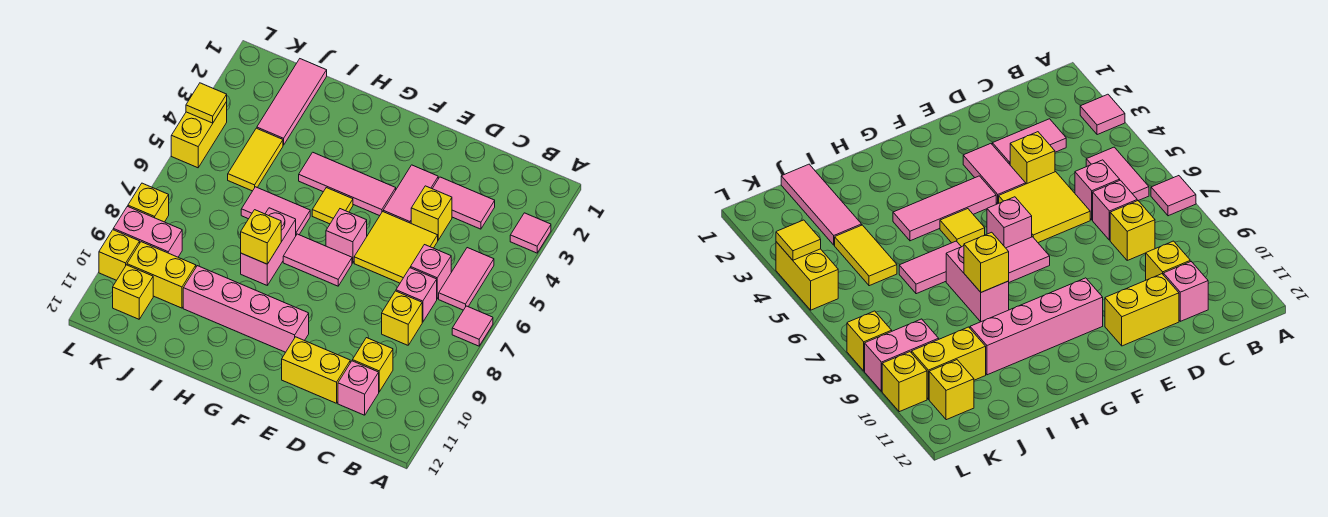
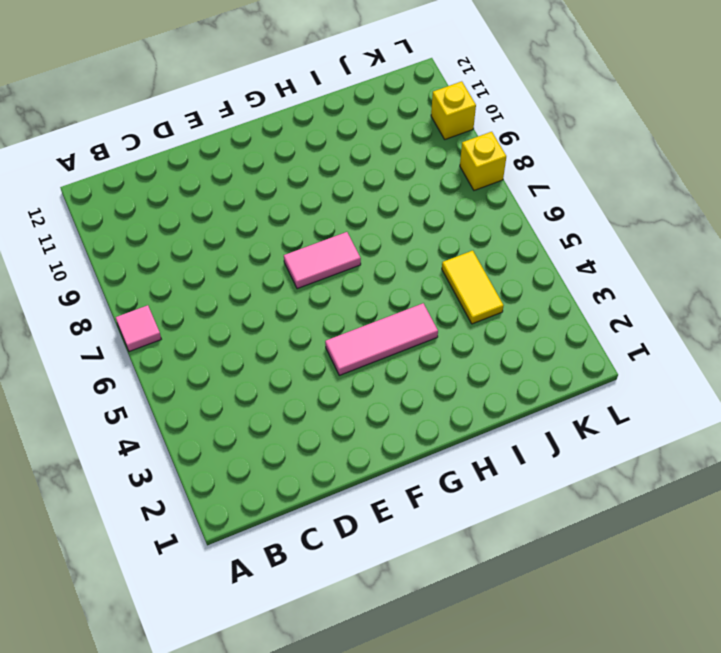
none -> pink 1x1 tile [510,213,551,253]
none -> pink 1x2 tile [439,248,494,310]
none -> pink 1x2 tile [432,177,495,229]
none -> pink 1x1 brick [411,245,451,299]

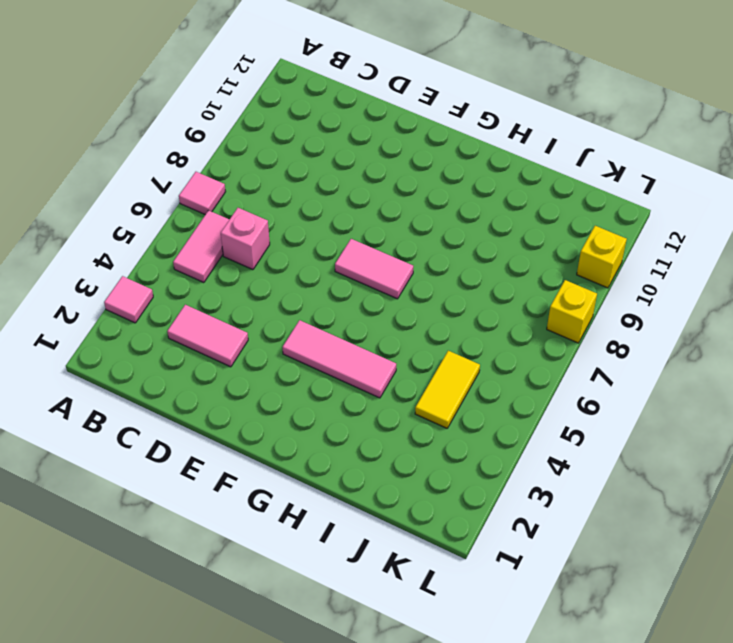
none -> pink 1x1 brick [396,268,437,322]
none -> yellow 1x1 brick [382,291,422,345]
none -> yellow 1x1 brick [352,338,393,392]
none -> pink 1x1 brick [338,361,379,415]

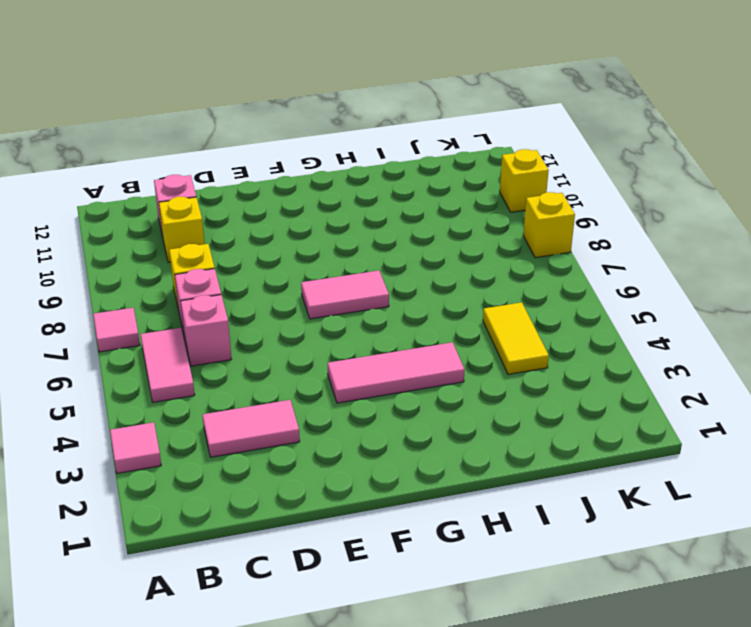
none -> yellow 1x1 brick [411,186,452,240]
none -> yellow 2x2 tile [354,212,438,283]
none -> yellow 1x2 brick [282,337,350,403]
none -> pink 1x2 tile [383,165,438,223]

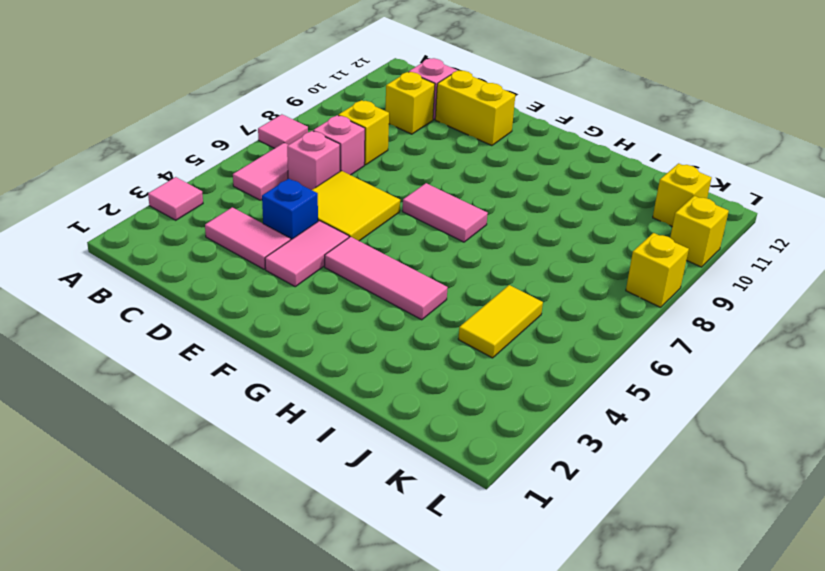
blue 1x1 brick [262,179,318,240] -> yellow 1x1 brick [411,186,452,240]
none -> pink 1x1 brick [326,209,367,263]
none -> pink 1x4 brick [183,266,309,352]
none -> yellow 1x1 tile [312,188,353,224]
none -> pink 1x2 tile [241,187,310,235]

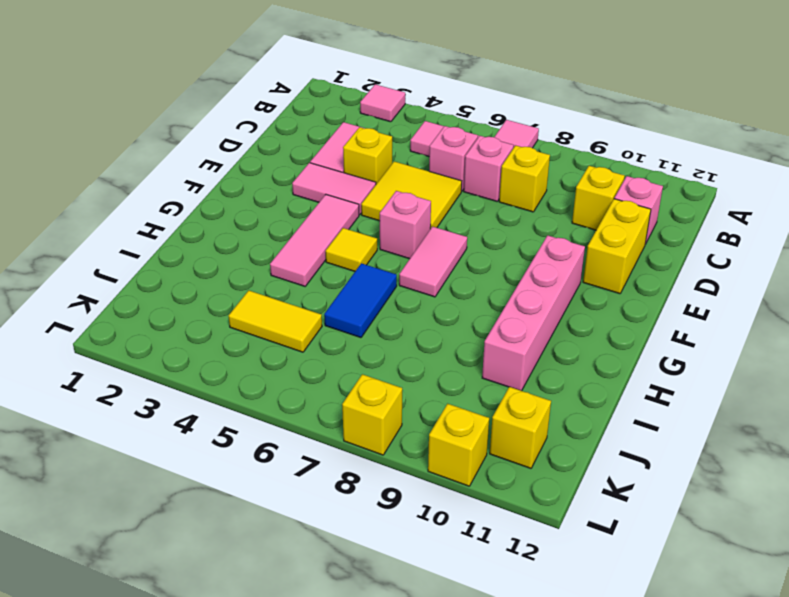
blue 1x2 tile [324,263,397,338] -> pink 1x2 tile [241,187,310,235]
none -> pink 1x2 brick [241,208,296,285]
none -> pink 1x3 tile [257,59,327,145]
none -> yellow 1x2 brick [127,242,196,308]
none -> pink 1x2 brick [113,206,182,257]

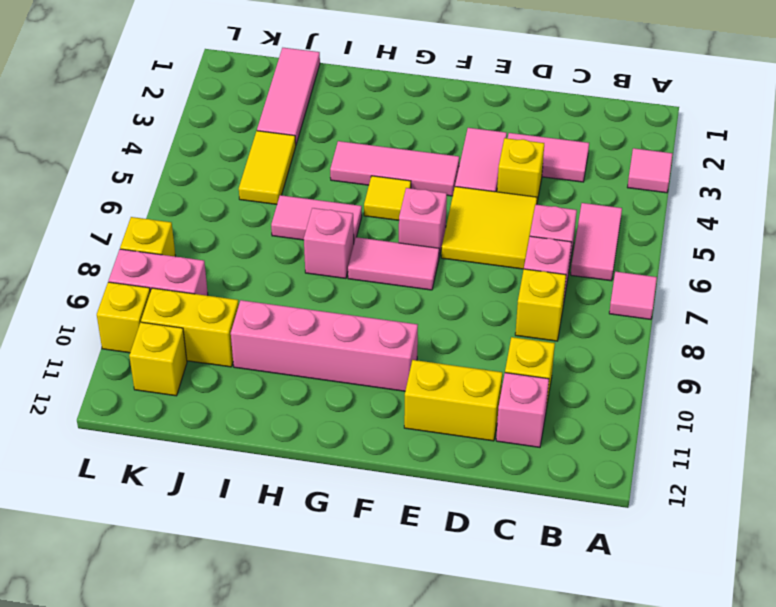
pink 1x1 brick [304,208,354,279] -> pink 1x2 brick [241,208,296,285]
none -> yellow 1x2 brick [171,102,227,168]
none -> yellow 1x1 brick [241,210,281,264]
none -> yellow 1x1 tile [186,83,227,123]

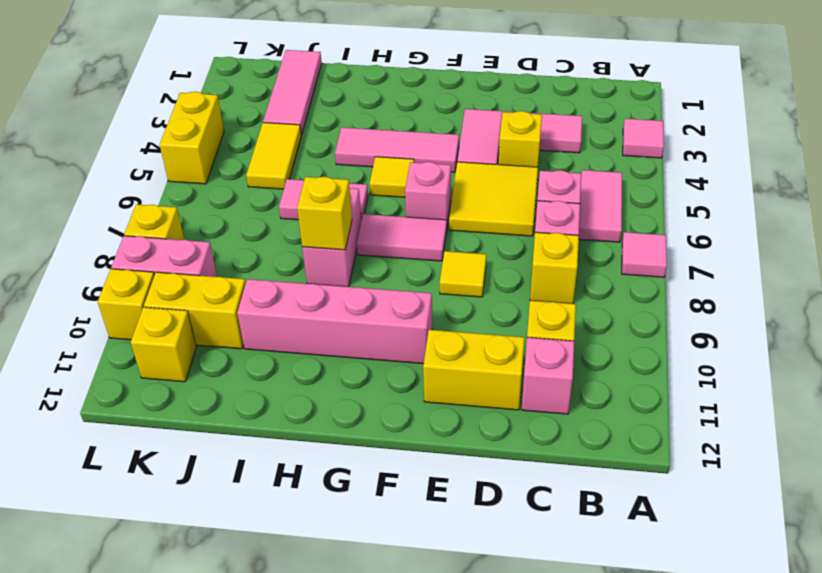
yellow 1x1 tile [440,251,486,297] -> yellow 1x1 tile moved to [186,83,227,123]

